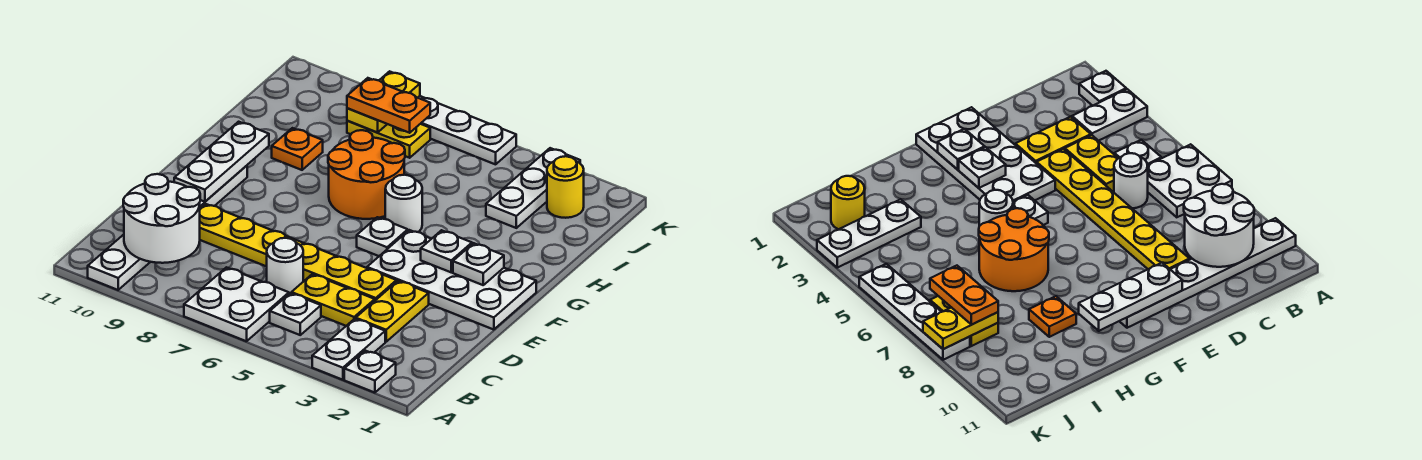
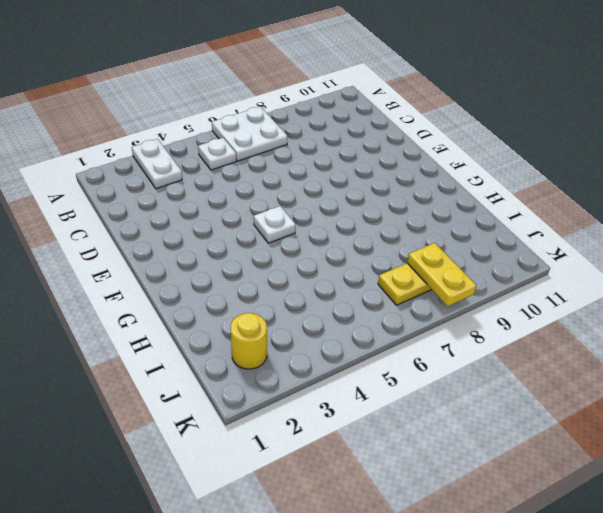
none -> white 1x1 plate [344,351,396,393]
none -> white 1x6 plate [88,166,247,290]
none -> yellow 1x2 plate [356,281,429,342]

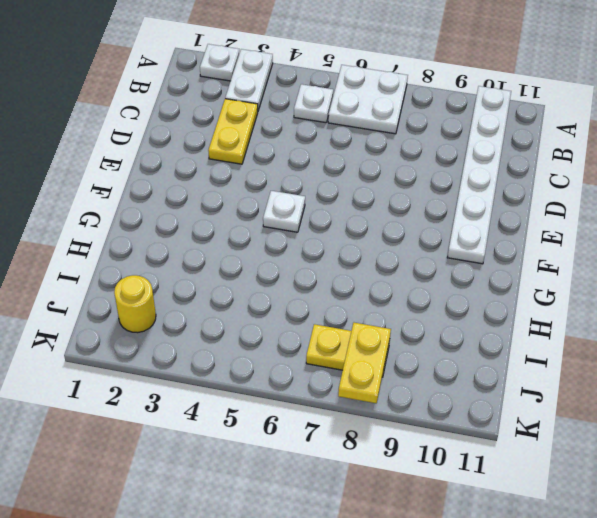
none -> yellow 1x2 plate [292,274,375,326]
none -> white 1x1 round brick [267,238,303,294]
none -> yellow 1x6 plate [200,204,397,300]

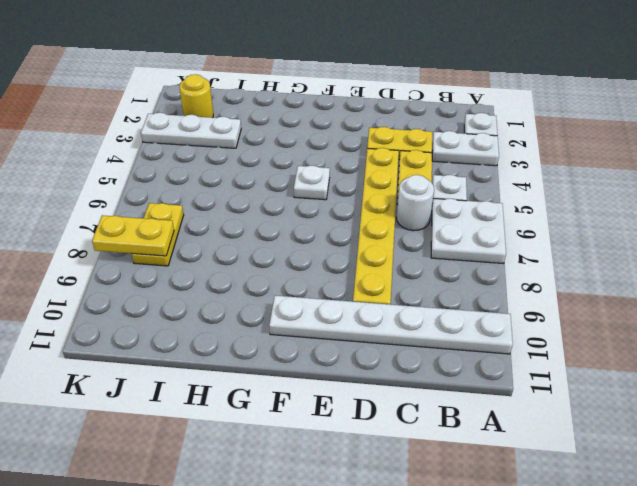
none -> white 2x4 plate [367,230,536,330]
none -> white 1x1 round brick [385,175,422,232]
none -> orange 2x2 round brick [328,130,405,219]

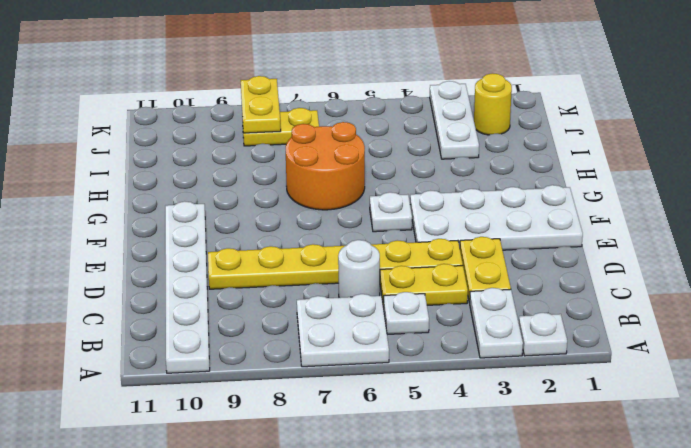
none -> white 1x1 round brick [385,175,422,232]
none -> orange 1x1 plate [272,128,323,170]
none -> white 1x4 plate [418,96,516,164]

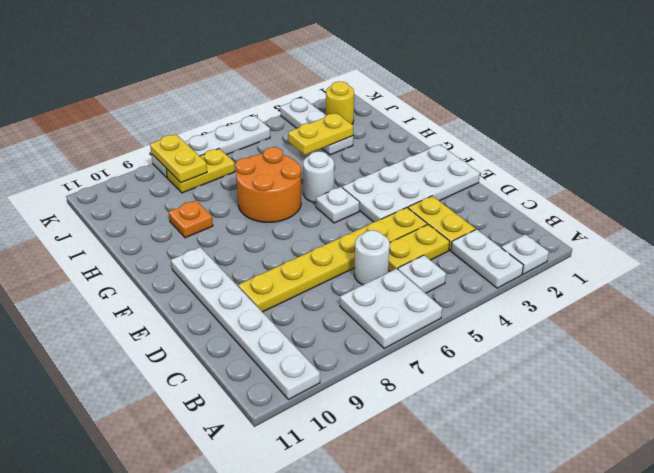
yellow 1x2 plate [288,113,353,155] -> none
none -> white 2x2 round brick [123,174,200,263]
none -> white 1x3 plate [174,122,269,202]
none -> white 1x1 plate [453,243,504,285]

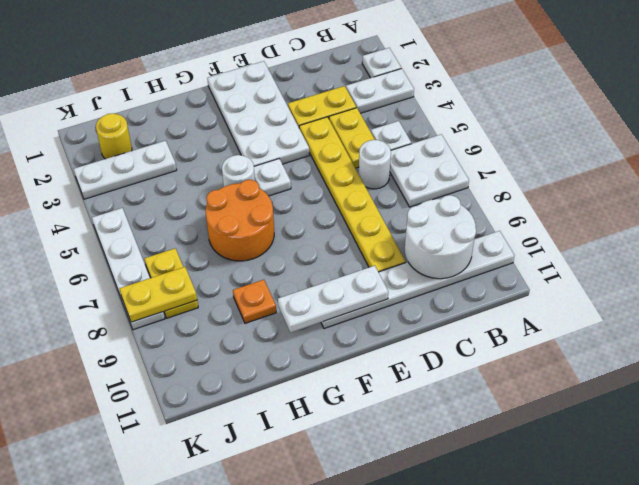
none -> white 1x1 plate [453,243,504,285]
none -> white 1x1 plate [421,230,472,272]
none -> orange 1x2 plate [347,78,430,133]

